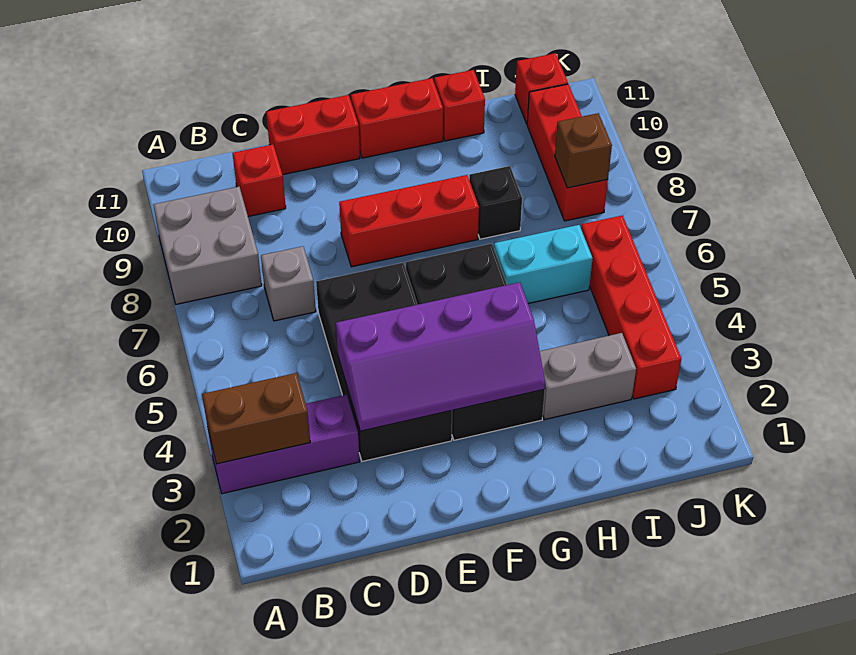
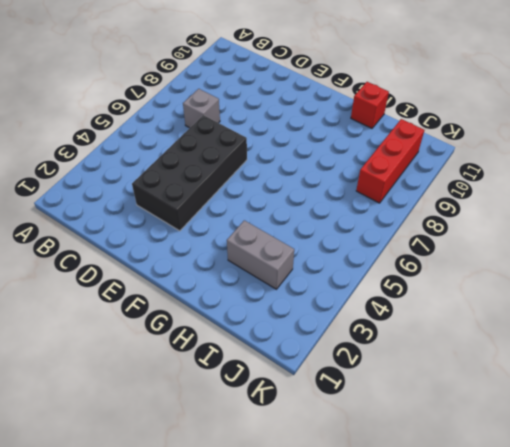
none -> purple 1x3 brick [208,395,360,494]
none -> grey 2x2 brick [153,187,262,304]
none -> red 1x1 brick [233,145,286,217]

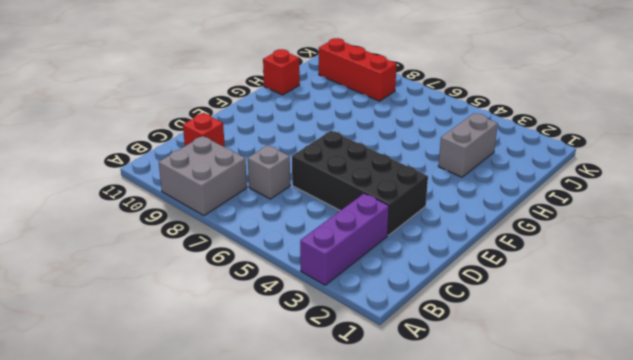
none -> red 1x2 brick [266,95,360,175]
none -> red 1x3 brick [339,175,479,267]
none -> black 2x4 brick [406,244,545,440]

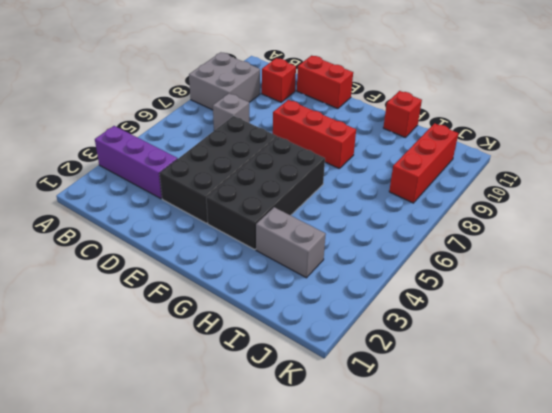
none -> red 1x2 brick [351,78,443,158]
none -> cyan 1x2 brick [494,225,593,304]
none -> black 1x1 brick [469,166,522,239]

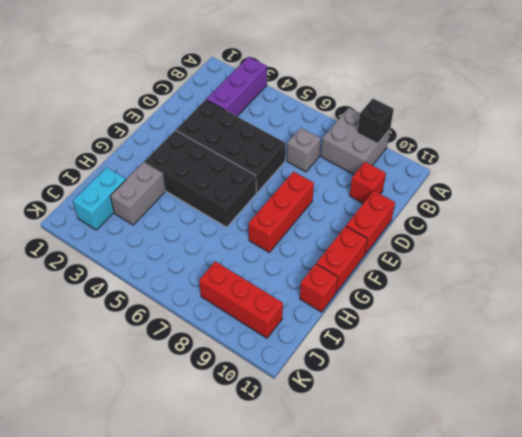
black 1x1 brick [357,99,394,144] -> black 1x1 brick moved to [469,166,522,239]
cyan 1x2 brick [73,167,126,230] -> cyan 1x2 brick moved to [494,225,593,304]
none -> red 1x4 brick [581,215,681,399]
none -> red 1x1 brick [515,53,568,124]
none -> brown 1x2 brick [202,373,310,464]

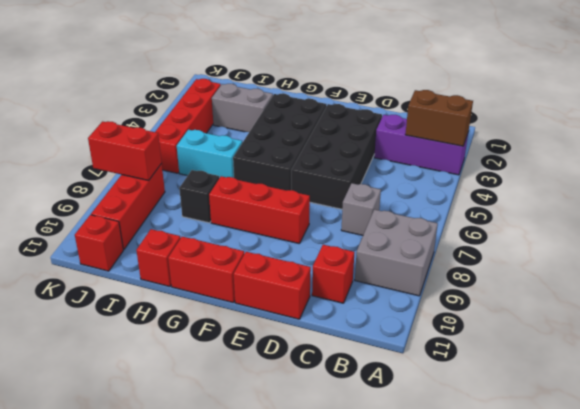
red 1x2 brick [88,121,162,180] -> brown 1x1 brick [555,113,612,188]
none -> purple 2x4 slope [336,282,545,431]

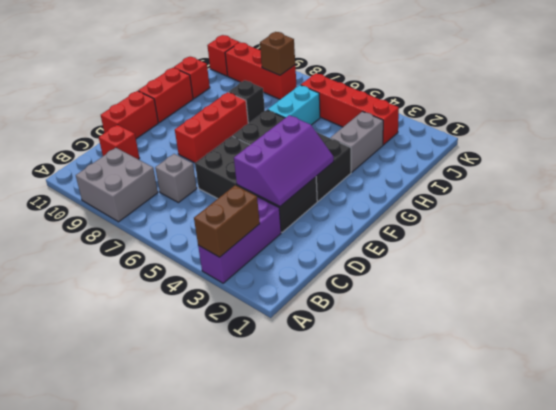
purple 2x3 slope [234,115,334,206] -> purple 2x4 slope [336,282,545,431]

